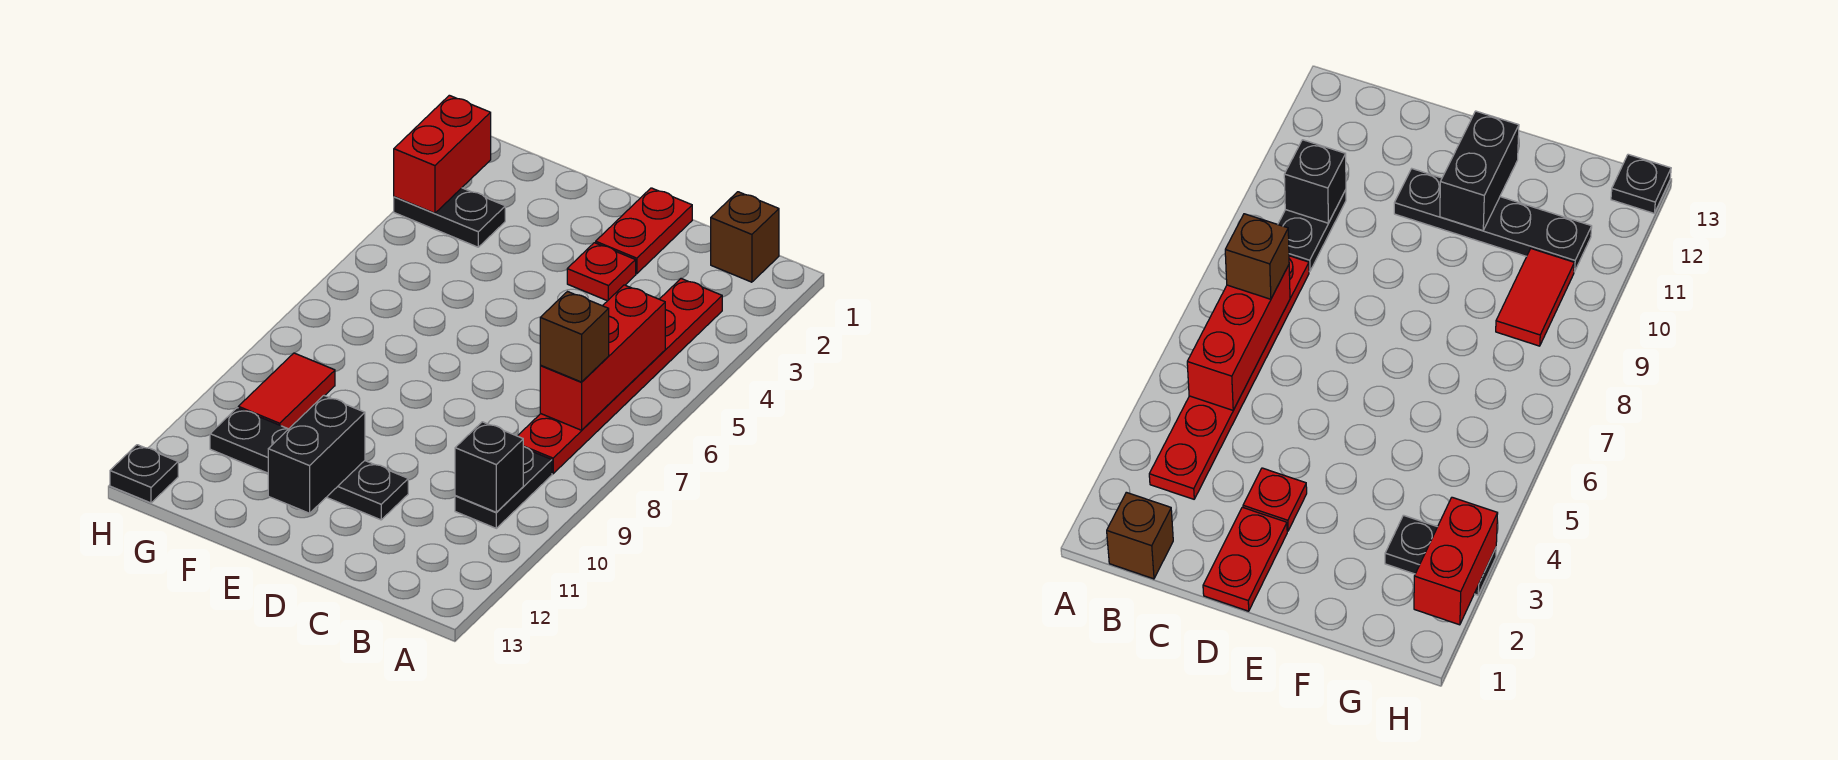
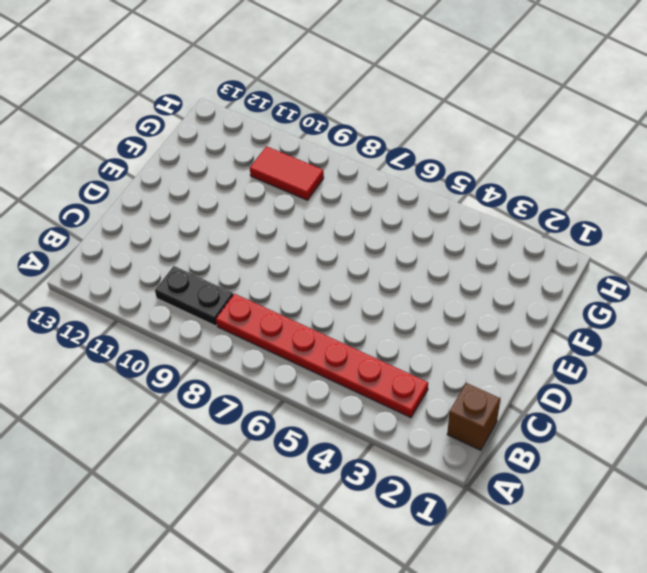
none -> red 1x2 plate [596,188,692,274]
none -> red 1x1 plate [567,243,636,301]
none -> black 1x4 plate [210,408,408,520]

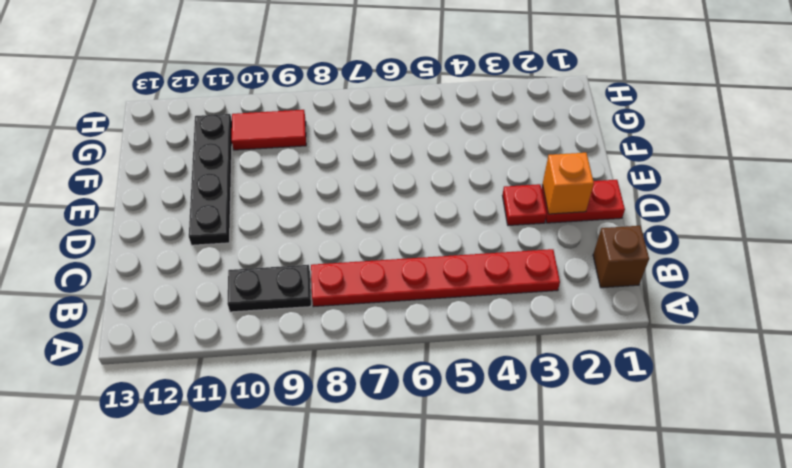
orange 1x1 brick [543,153,594,214] -> none
none -> black 1x2 plate [394,188,505,247]
none -> black 1x1 plate [110,445,178,503]
none -> red 1x3 brick [540,285,665,430]

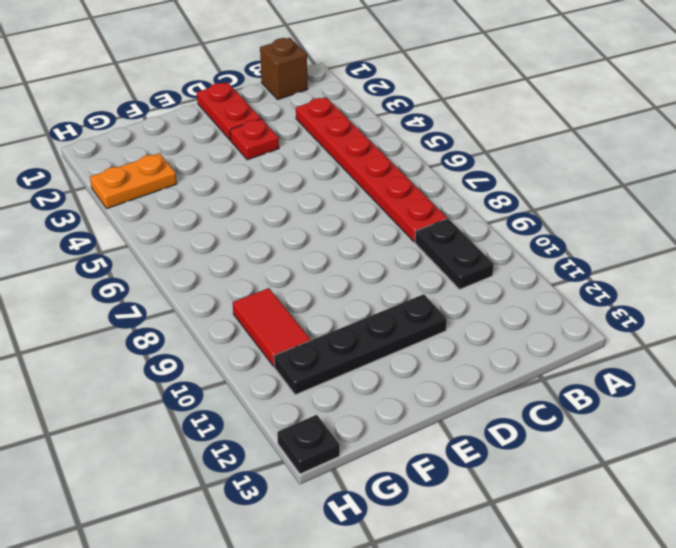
orange 1x2 plate [90,153,177,208] -> black 1x2 plate [394,188,505,247]
none -> red 1x3 brick [540,285,665,430]
none -> black 1x1 brick [455,422,523,512]
none -> black 1x2 brick [268,396,365,513]

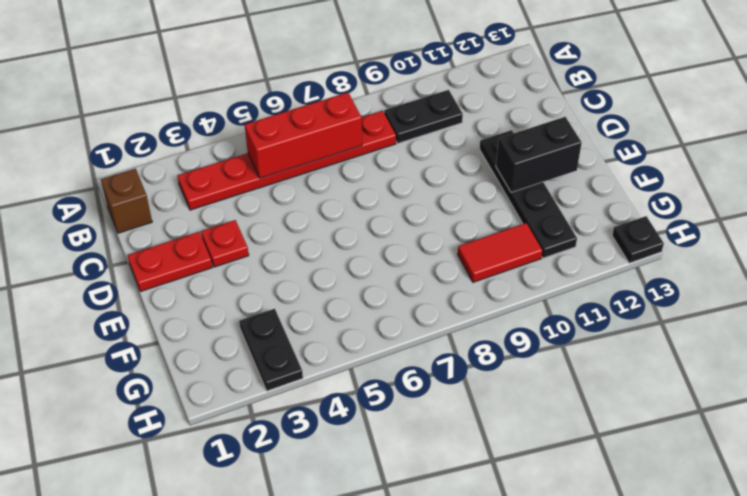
none -> black 1x1 brick [455,422,523,512]
none -> red 1x2 brick [394,95,491,213]
none -> brown 1x1 brick [540,292,609,382]

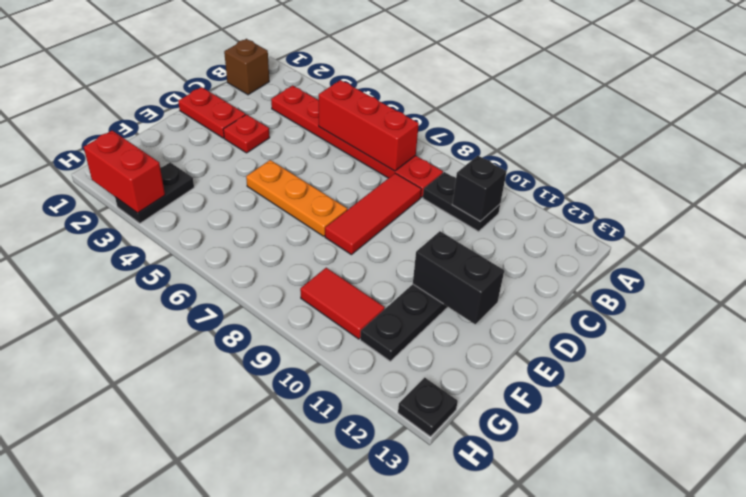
red 1x3 tile [325,173,421,255] -> none
orange 1x3 plate [246,160,347,236] -> none
none -> brown 1x1 brick [540,292,609,382]

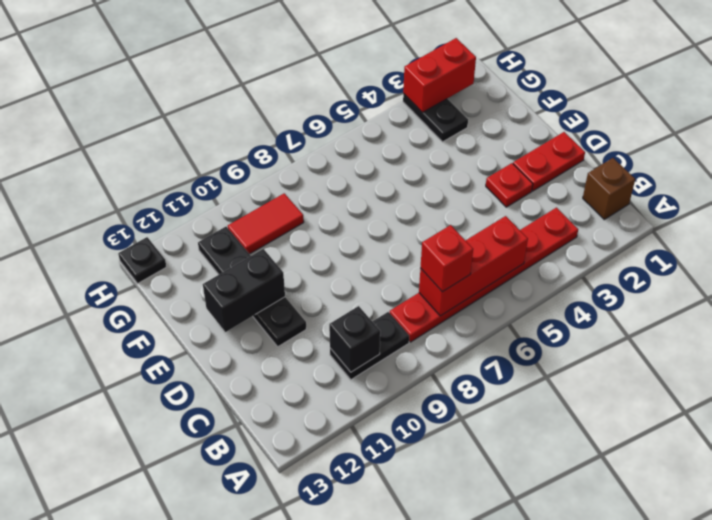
red 1x1 brick [420,225,473,292] -> brown 1x1 brick [540,292,609,382]

